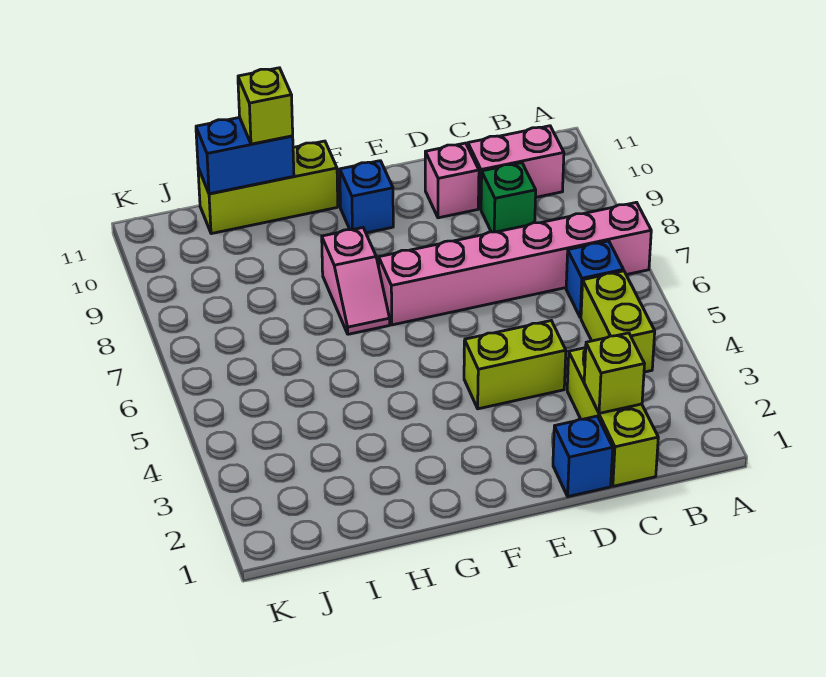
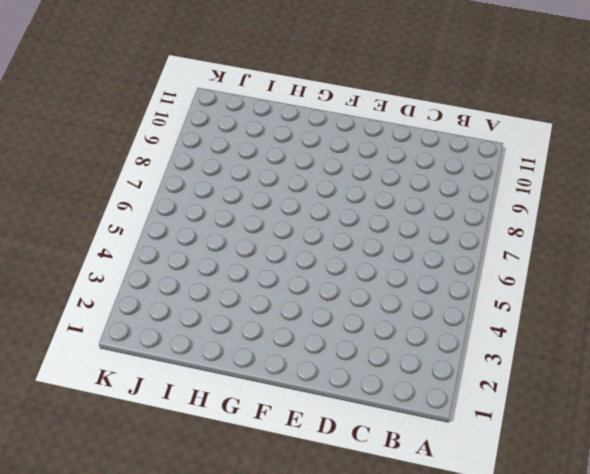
none -> pink 1x6 brick [379,202,651,325]
none -> lime 1x2 brick [581,271,655,372]
none -> blue 1x1 brick [566,241,623,318]

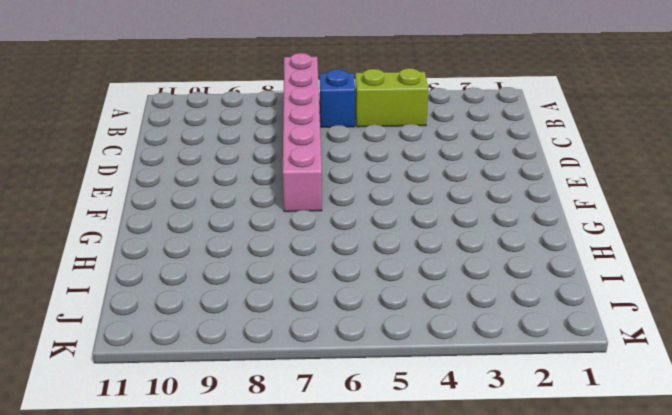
none -> pink 1x2 brick [468,126,564,209]
none -> lime 1x3 brick [567,348,658,486]
none -> green 1x1 brick [481,163,536,232]

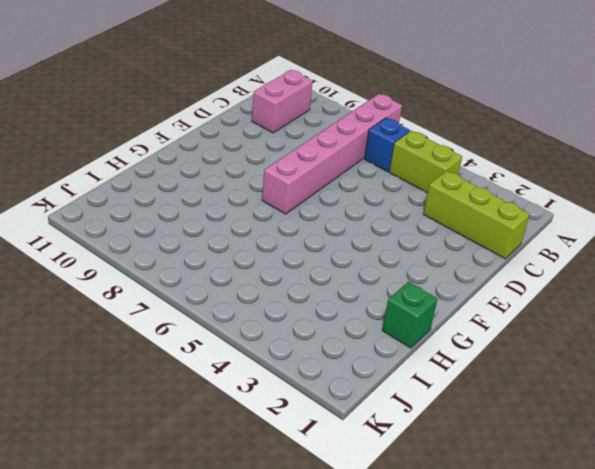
green 1x1 brick [382,282,437,348] -> green 1x1 brick moved to [481,163,536,232]
none -> blue 1x1 brick [553,416,613,497]
none -> lime 1x2 brick [464,321,566,409]
none -> pink 1x1 brick [425,143,479,218]

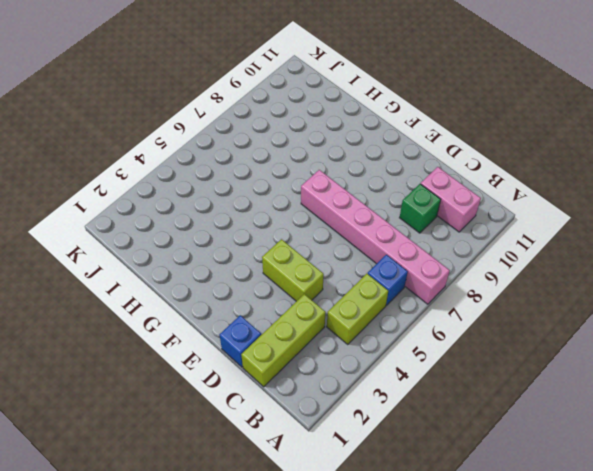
none -> pink 1x1 brick [425,143,479,218]
none -> blue 1x1 brick [340,161,393,233]
none -> pink 1x2 slope [322,228,390,334]

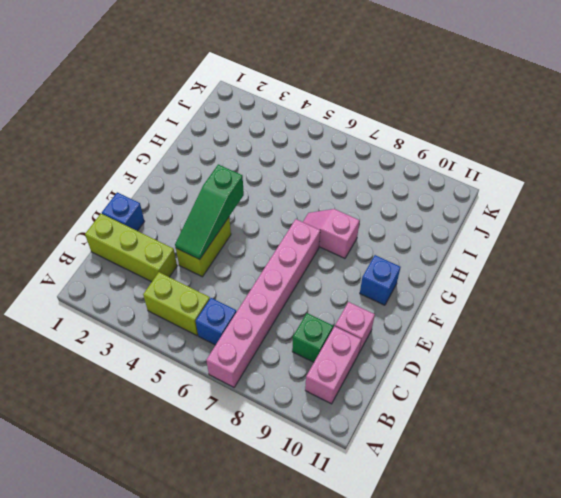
green 1x3 slope [175,164,244,259] -> none
none -> lime 1x3 brick [198,141,338,234]
none -> lime 1x1 brick [584,333,644,413]
none -> blue 1x2 brick [196,117,294,194]

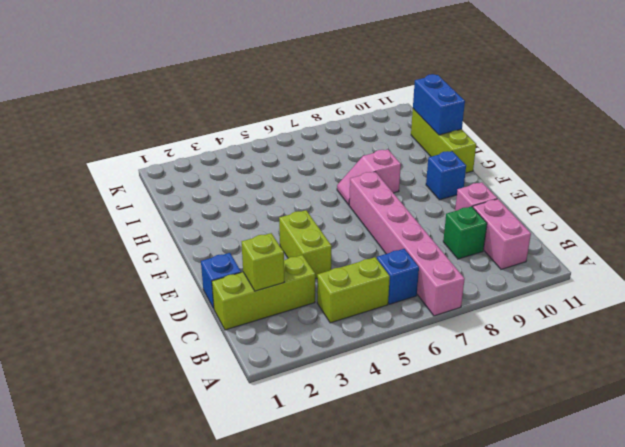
none -> lime 1x1 brick [238,68,293,144]

